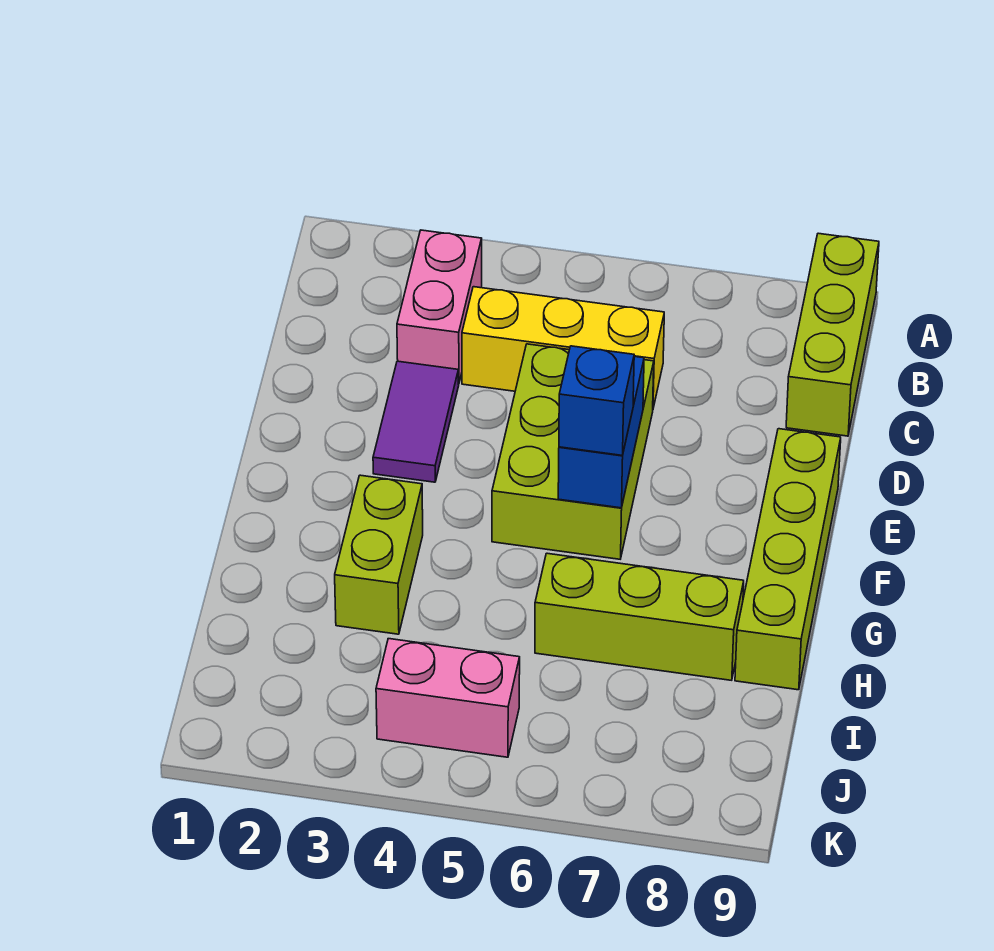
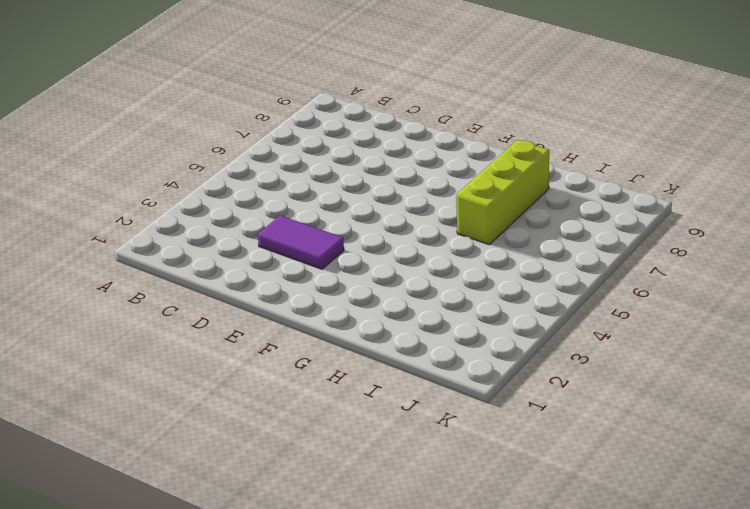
none -> lime 1x3 brick [786,233,879,436]
none -> pink 1x2 brick [397,230,482,384]

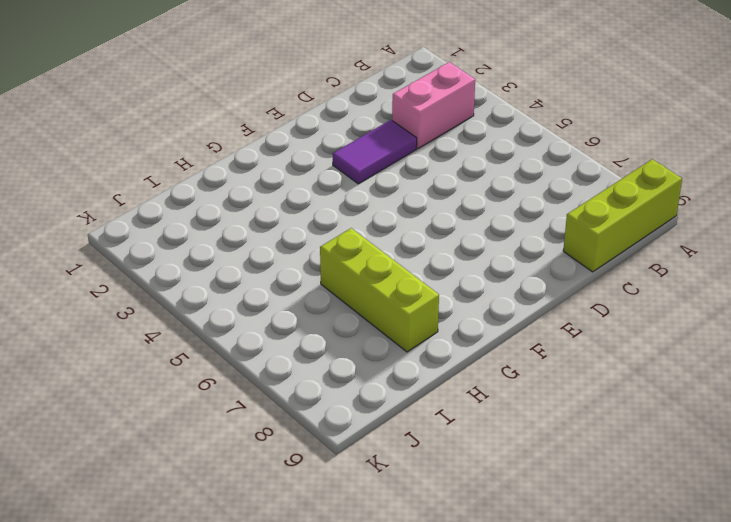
none -> yellow 1x3 brick [462,287,664,408]
none -> lime 2x3 brick [492,344,654,559]

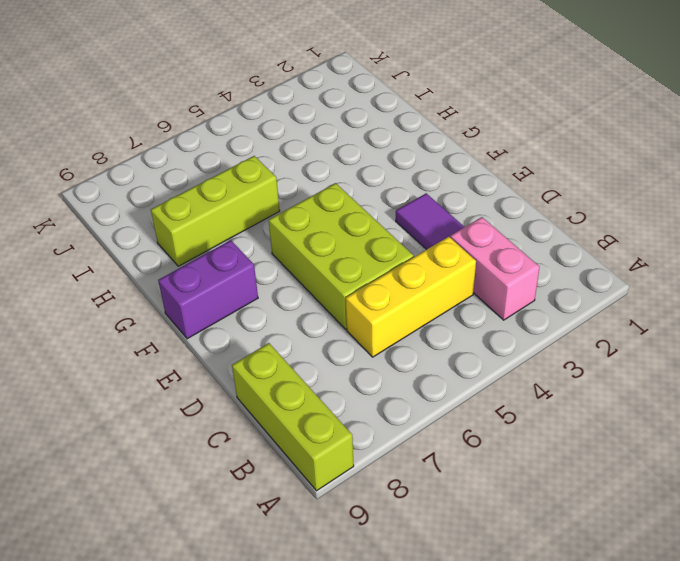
purple 1x2 brick [158,240,258,339] -> lime 1x4 brick [735,429,841,690]
none -> lime 1x2 brick [335,475,423,634]
none -> pink 1x2 brick [376,639,520,757]

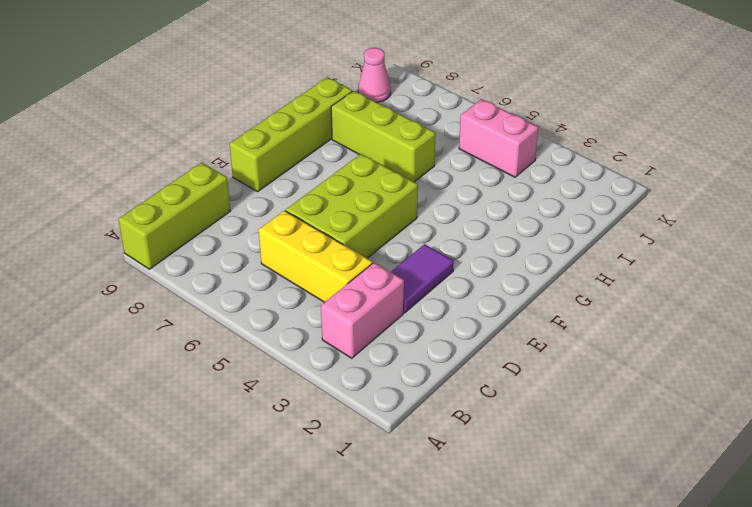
pink 1x1 cone [358,48,391,102] -> none
none -> lime 1x2 brick [335,475,423,634]
none -> blue 1x2 brick [558,356,644,508]

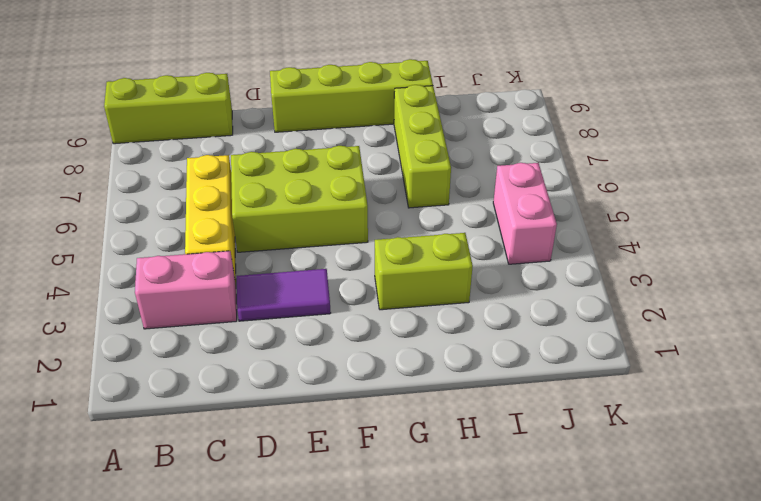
none -> blue 1x2 brick [558,356,644,508]
none -> blue 1x1 brick [559,346,634,456]

